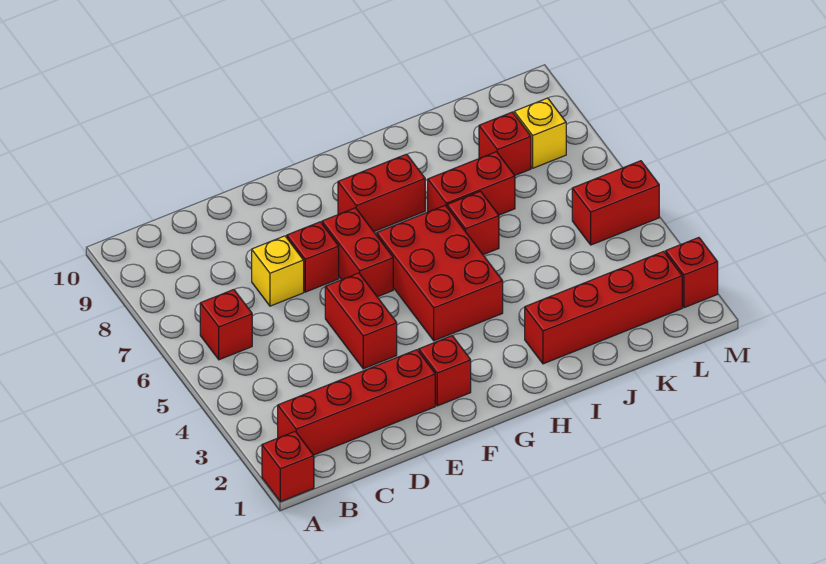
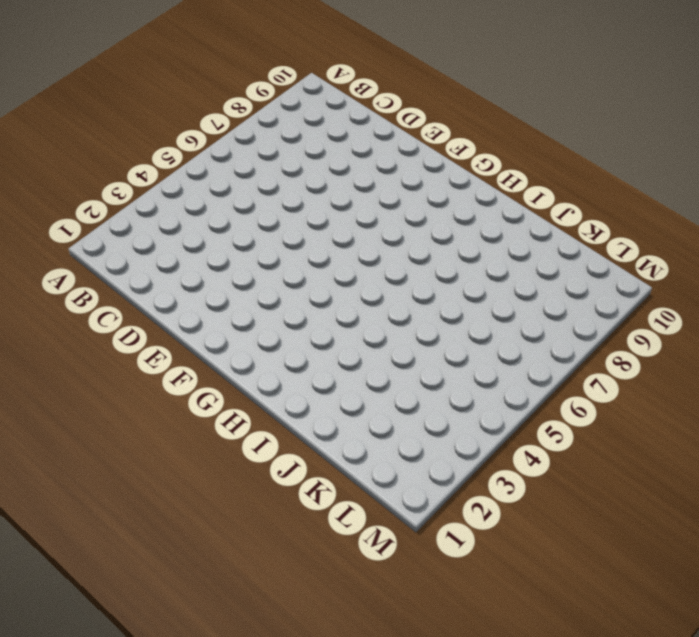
none -> red 1x1 brick [262,431,314,502]
none -> red 1x4 brick [278,350,435,455]
none -> red 1x1 brick [200,290,252,360]

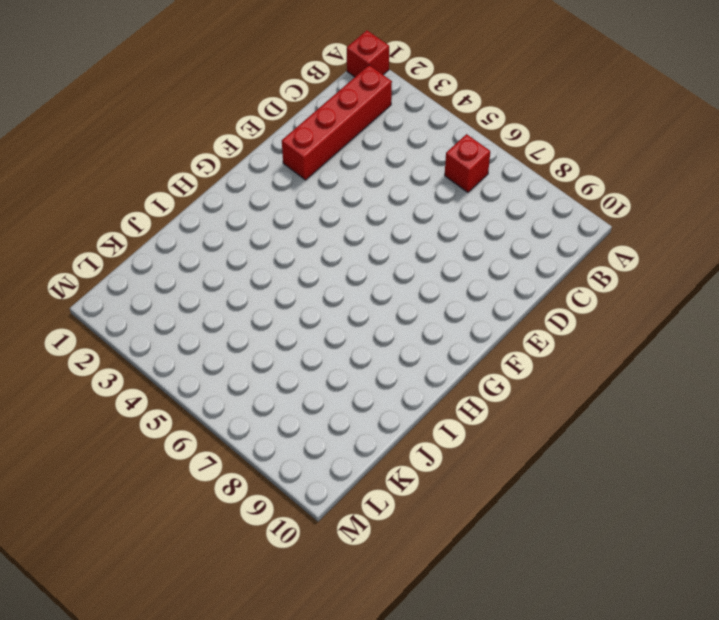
none -> yellow 1x1 brick [252,236,304,306]
none -> red 1x2 brick [325,273,397,369]
none -> red 1x1 brick [287,222,339,292]

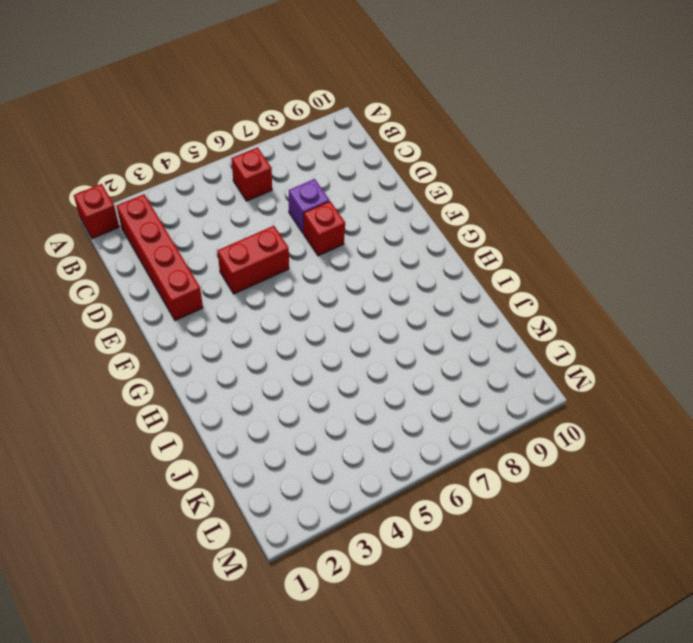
purple 1x1 brick [289,179,329,233] -> yellow 1x1 brick [252,236,304,306]
none -> red 1x1 brick [419,336,471,406]
none -> red 1x2 brick [322,208,393,297]
none -> red 2x3 brick [377,205,503,341]

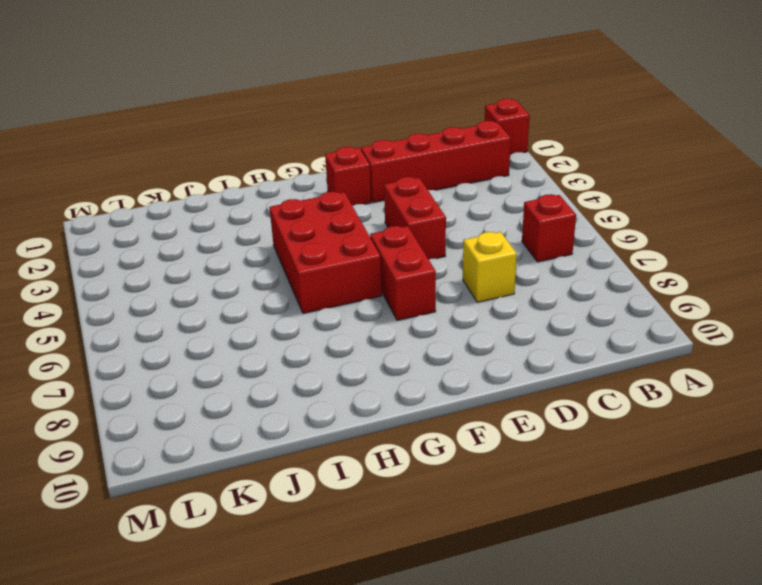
none -> red 1x1 brick [287,222,339,292]
none -> red 1x2 brick [338,154,425,231]
none -> red 1x4 brick [525,251,682,364]

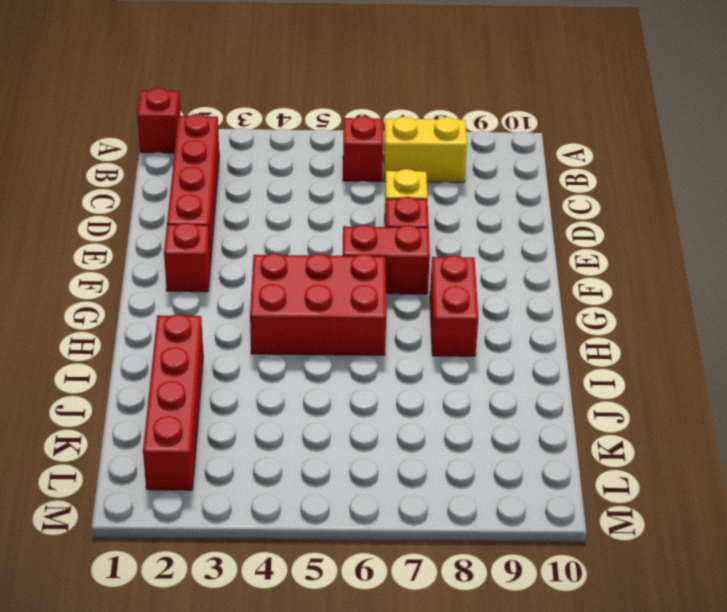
yellow 1x2 brick [384,116,467,182] -> none
none -> red 1x2 brick [325,273,397,369]
none -> red 1x1 brick [447,191,499,255]
none -> red 1x2 brick [428,152,515,215]

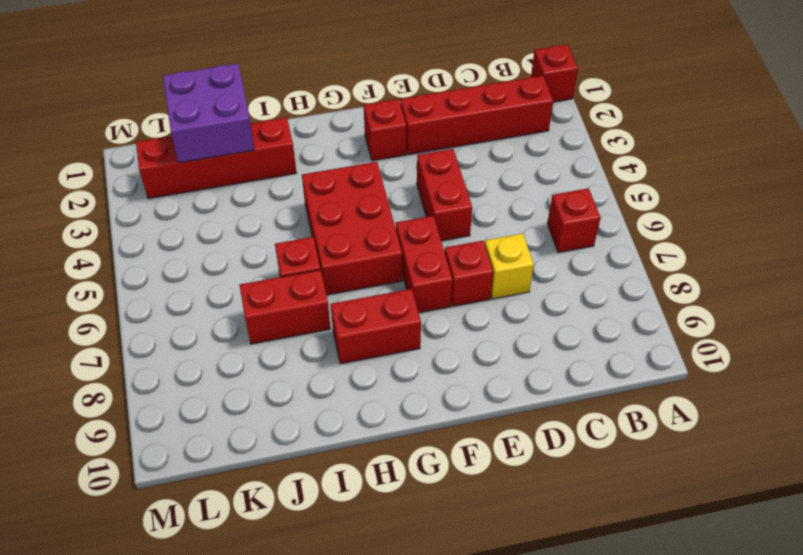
purple 2x2 brick [163,64,254,163] -> none
none -> red 1x1 brick [479,112,531,175]
none -> red 1x2 brick [572,161,659,245]
none -> yellow 1x1 brick [514,98,566,168]

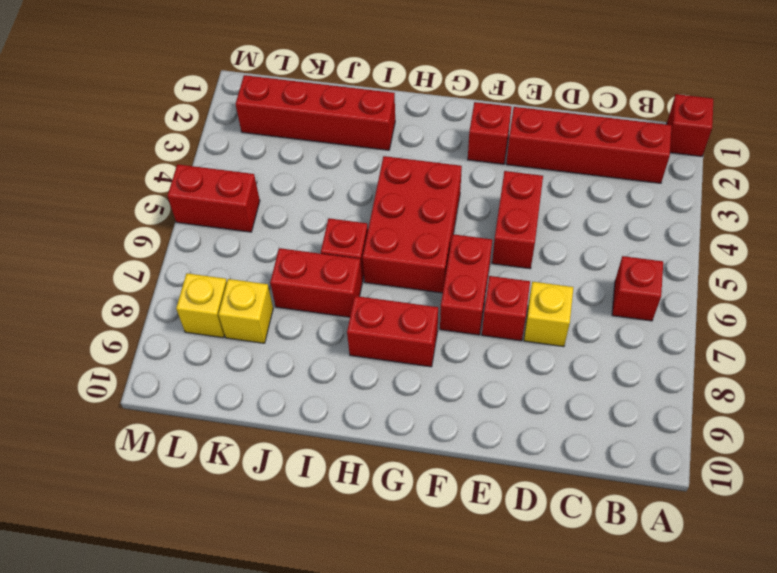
yellow 1x1 brick [218,279,273,343] -> red 1x1 brick [479,112,531,175]
none -> red 1x1 brick [666,238,718,308]

